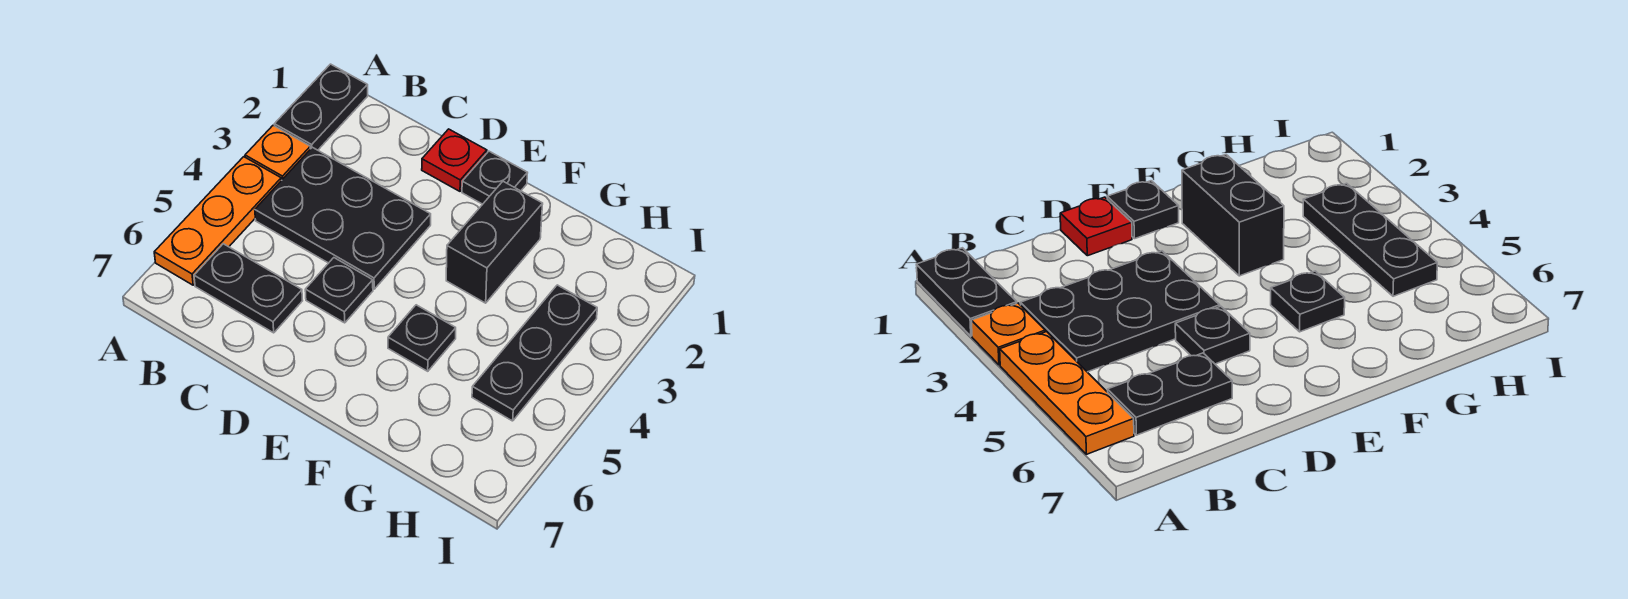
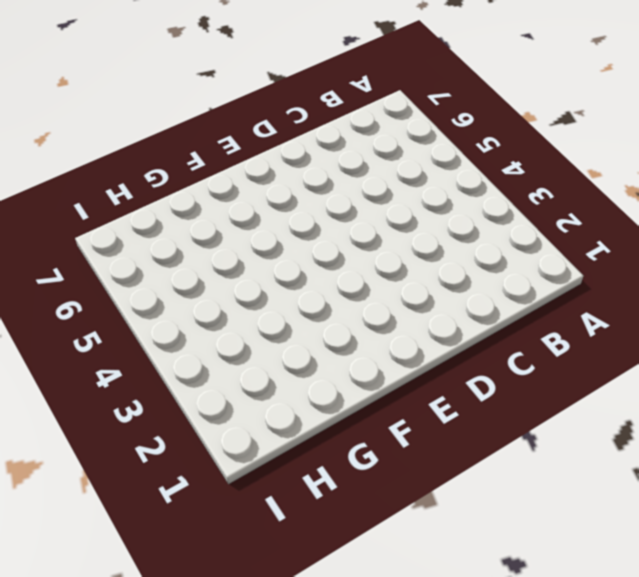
none -> black 1x2 plate [274,64,368,150]
none -> orange 1x1 plate [245,125,310,181]

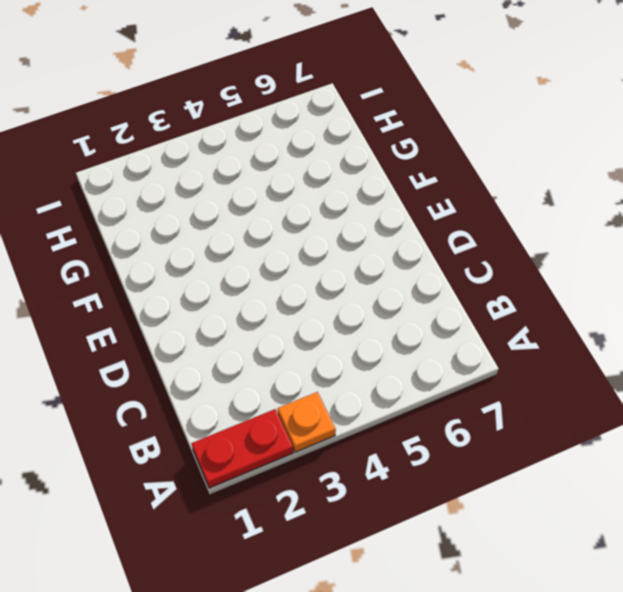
red 1x2 plate [191,409,293,488] -> black 1x2 plate [274,64,368,150]
none -> orange 1x3 plate [154,157,281,285]
none -> black 2x3 plate [255,147,431,289]

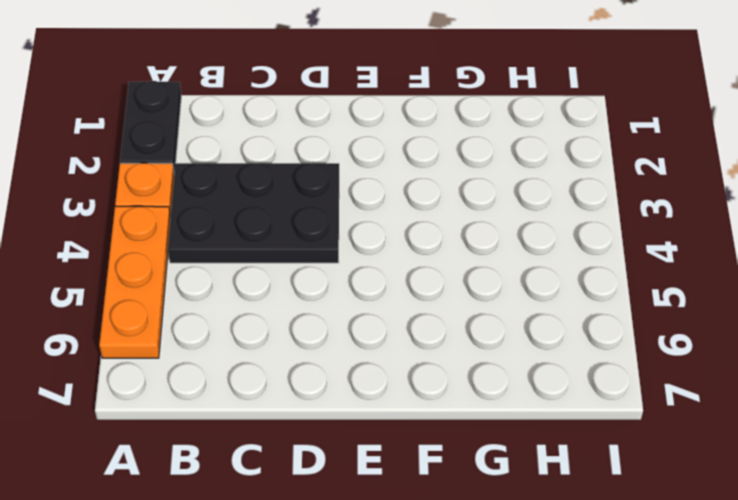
none -> black 1x2 plate [194,244,303,333]
none -> red 1x1 plate [422,129,487,191]

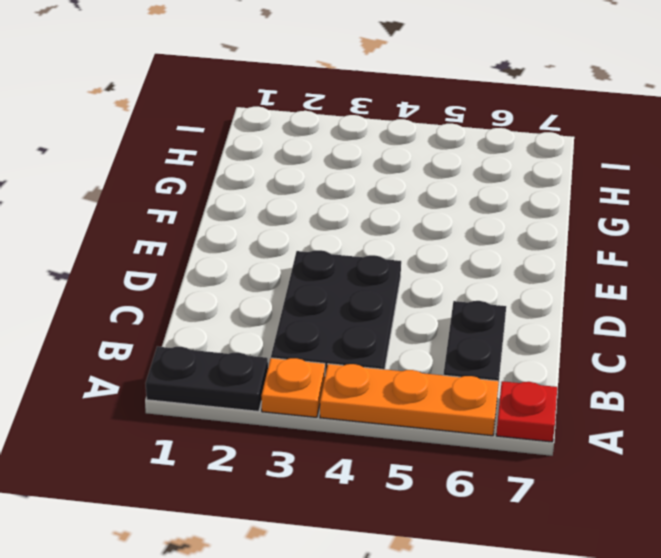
red 1x1 plate [496,381,557,442] -> red 1x1 plate moved to [422,129,487,191]
none -> black 1x1 plate [305,258,373,323]
none -> black 1x1 plate [462,151,527,204]

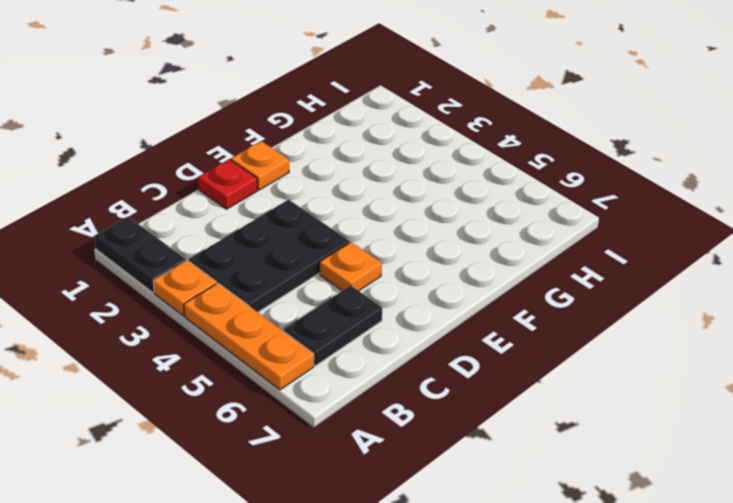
orange 1x1 plate [320,242,382,291] -> black 1x1 plate [305,258,373,323]
orange 1x1 plate [231,141,289,190] -> black 1x1 plate [462,151,527,204]
none -> black 1x2 brick [446,181,543,303]
none -> black 1x1 plate [388,305,456,371]

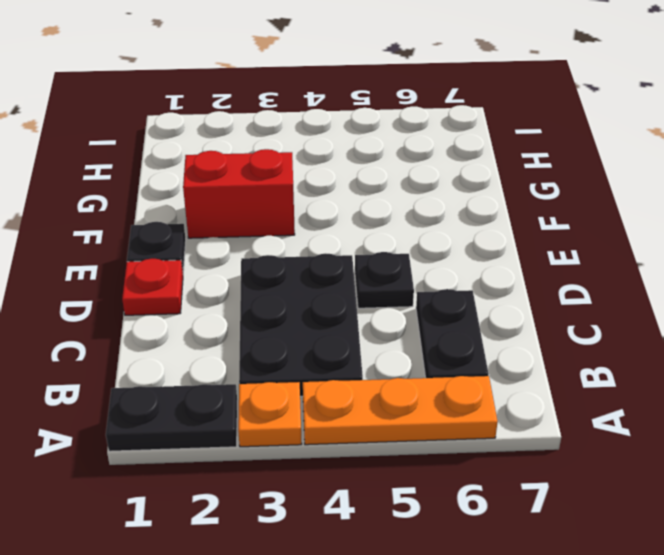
red 1x2 brick [183,149,295,238] -> black 1x2 brick [446,181,543,303]
none -> black 1x1 plate [388,305,456,371]
none -> black 1x3 plate [472,285,597,421]

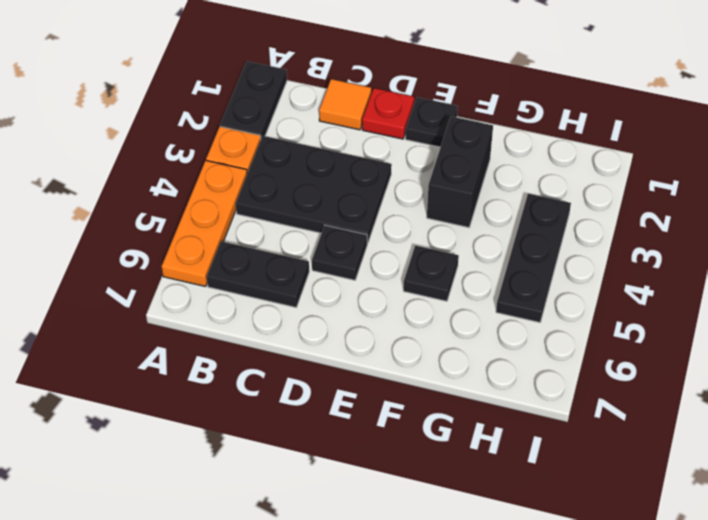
orange 1x1 tile [319,79,371,130] -> none

